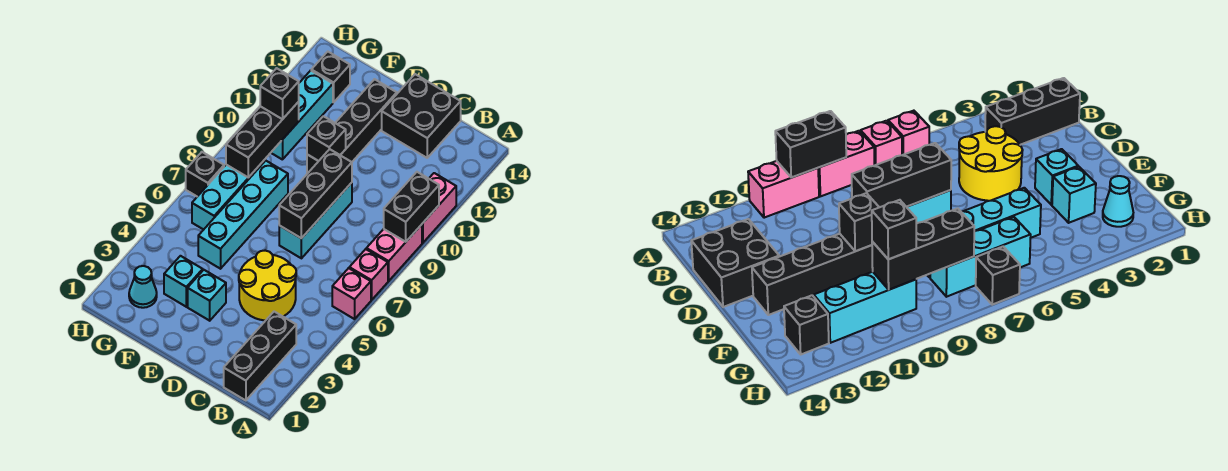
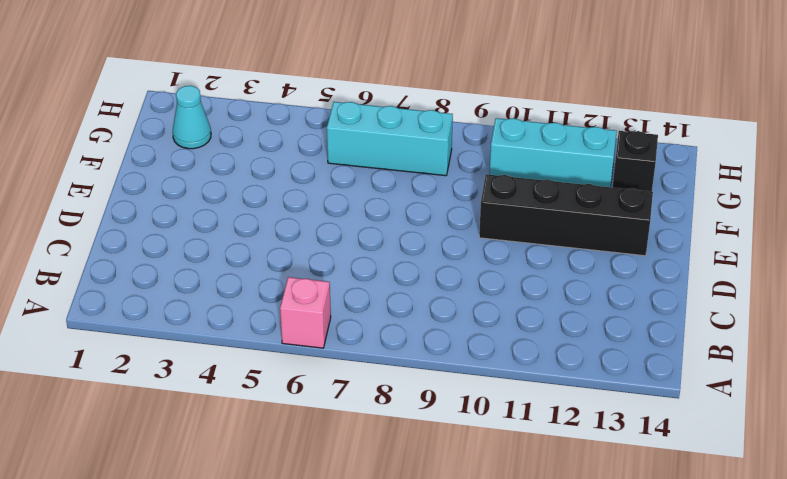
none -> pink 1x1 brick [349,249,388,300]
none -> pink 1x2 brick [366,225,422,281]
none -> pink 1x2 brick [422,173,456,243]

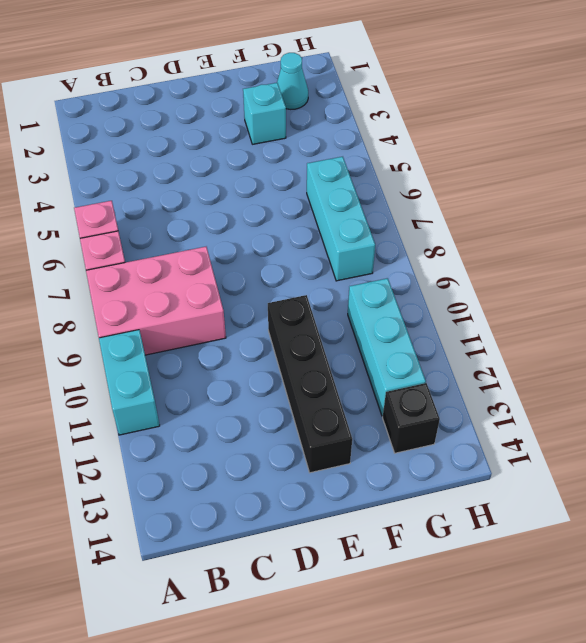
pink 2x3 brick [86,247,226,355] -> pink 1x2 brick [366,225,422,281]
cyan 1x2 brick [99,330,160,435] -> pink 1x2 brick [422,173,456,243]
none -> black 1x3 brick [224,312,296,400]
none -> yellow 2x2 round brick [239,251,296,320]
none -> black 2x2 brick [382,74,461,158]

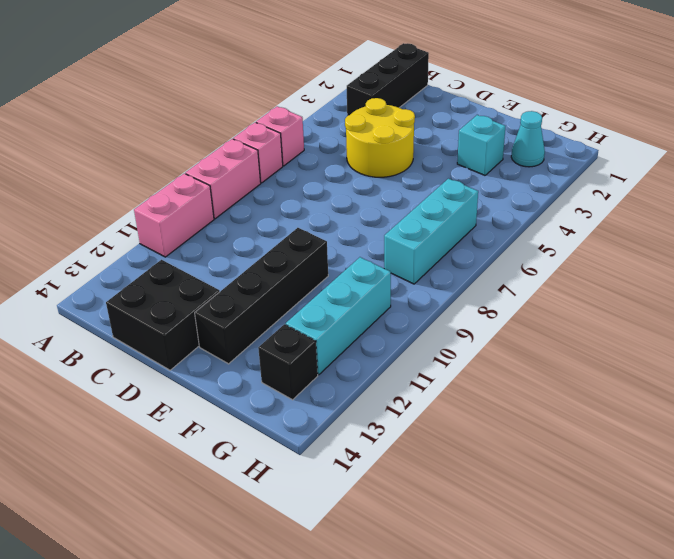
none -> cyan 1x3 brick [279,183,352,258]
none -> cyan 1x1 brick [188,270,226,321]
none -> cyan 1x4 brick [198,161,288,269]

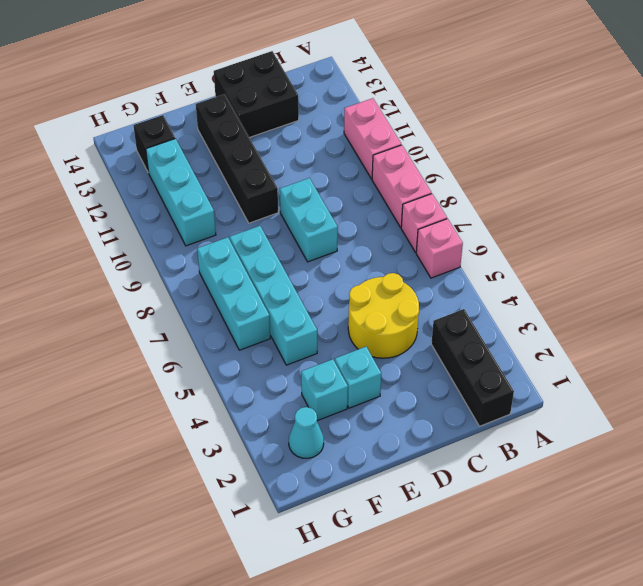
cyan 1x2 brick [280,178,338,262] -> cyan 1x3 brick [279,183,352,258]
none -> black 1x1 brick [186,152,224,197]
none -> black 1x2 brick [384,172,439,242]
none -> black 1x3 brick [279,149,352,238]

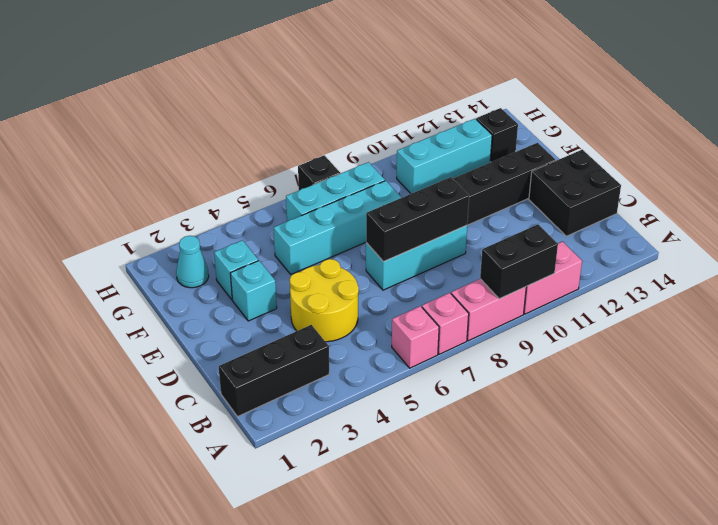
none -> black 1x1 brick [307,116,346,161]
none -> black 1x3 brick [226,102,299,178]
none -> black 1x1 brick [260,68,299,119]

